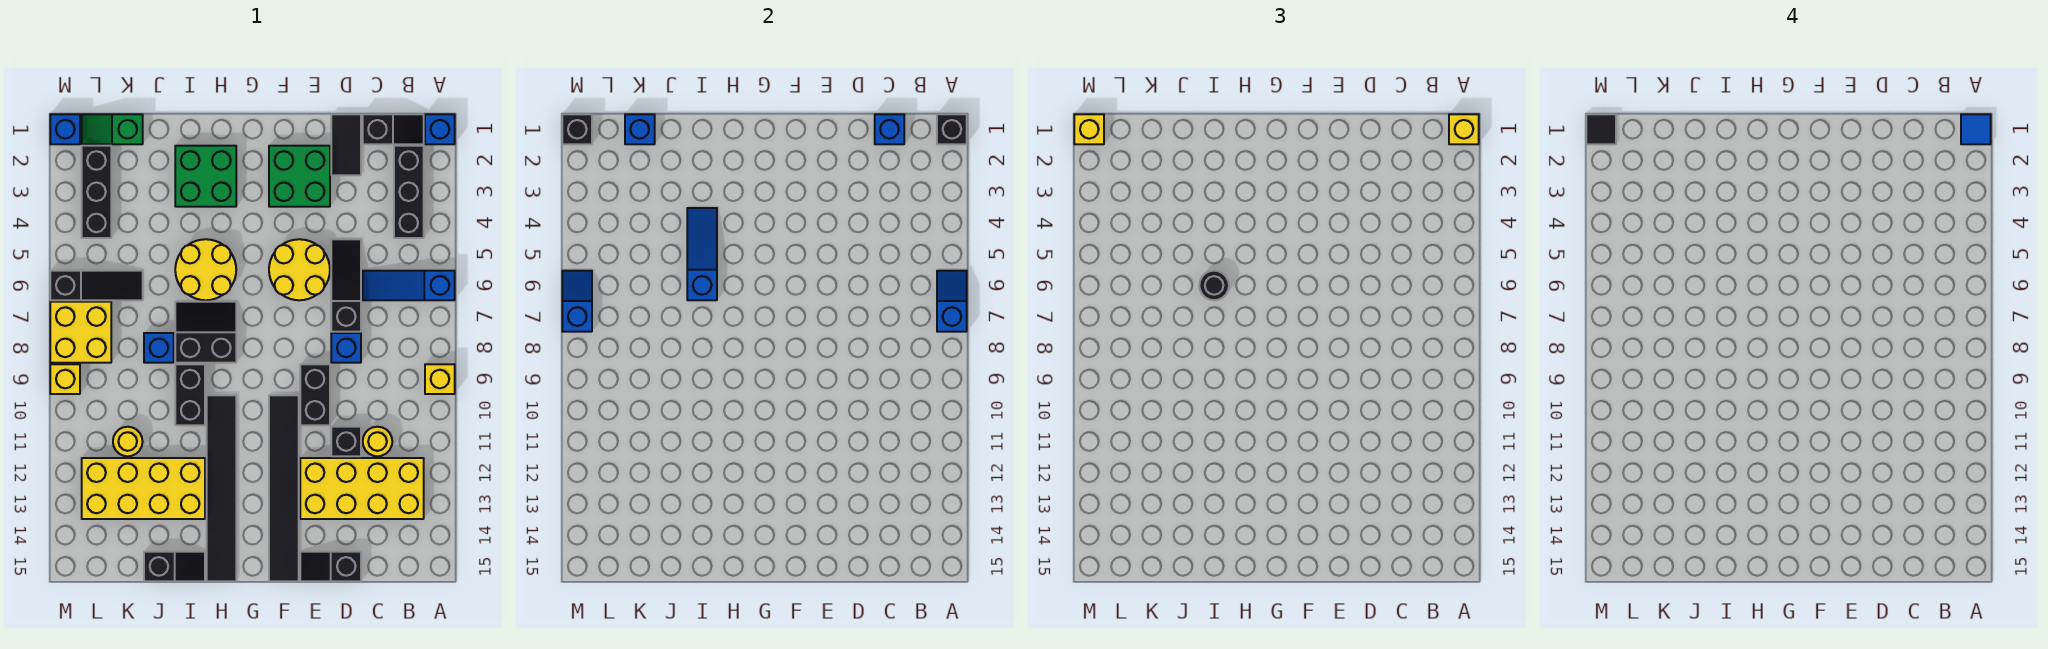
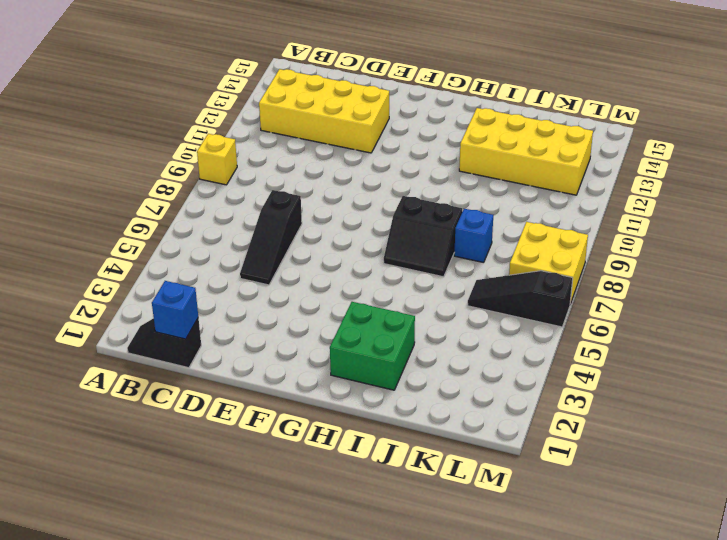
none -> blue 1x1 brick [425,114,455,144]
none -> blue 1x3 slope [363,271,455,300]
none -> black 1x3 brick [394,146,424,238]
none -> yellow 1x1 round brick [363,427,392,456]

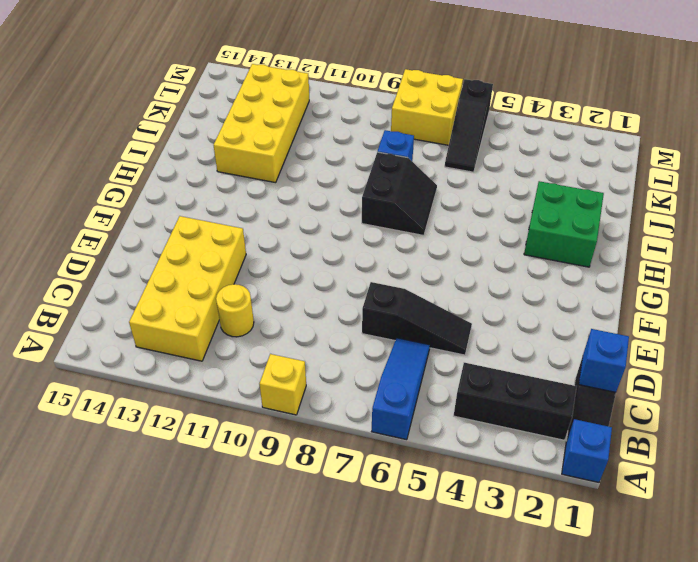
none -> black 1x2 tile [331,114,361,175]
none -> blue 1x1 brick [331,333,361,363]
none -> black 1x1 brick [331,427,361,456]
none -> black 1x2 slope [300,552,361,581]

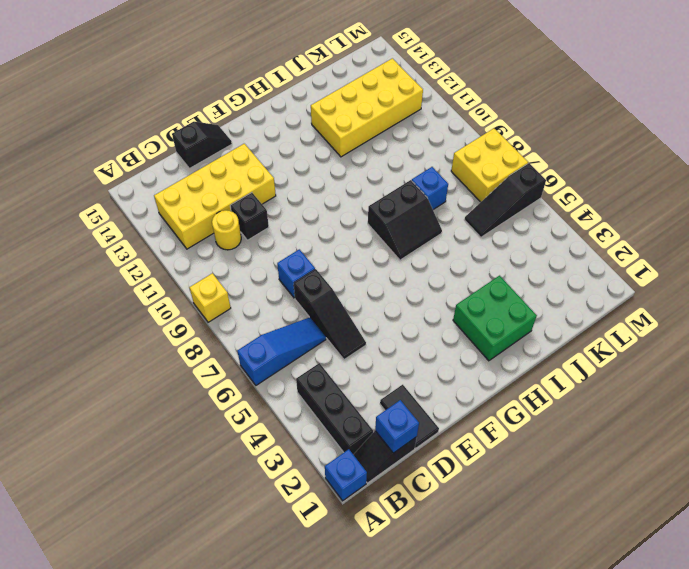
none -> green 2x2 brick [269,146,330,207]
none -> yellow 2x2 round brick [269,239,330,300]
none -> black 1x2 brick [300,364,330,425]
none -> black 1x6 tile [269,395,299,581]

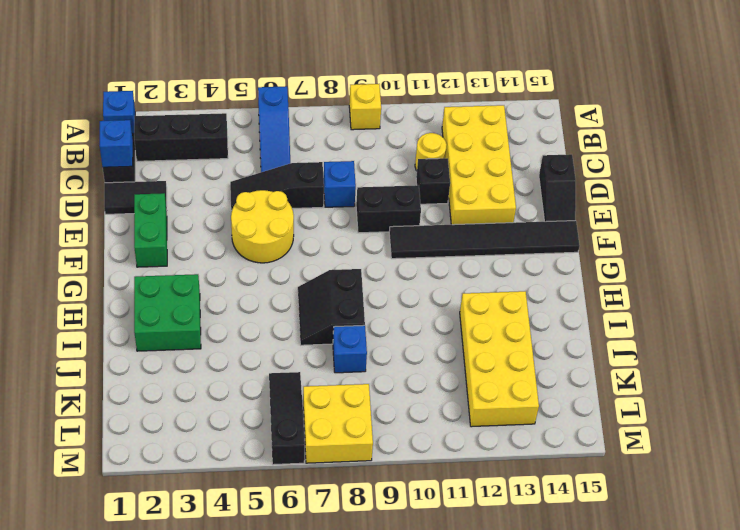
green 1x2 brick [134,193,167,267] -> green 2x2 brick [269,146,330,207]
none -> yellow 2x2 round brick [175,239,236,300]
none -> black 1x6 tile [207,395,236,581]
none -> black 1x2 brick [175,364,205,425]
none -> black 1x2 slope [144,552,205,581]

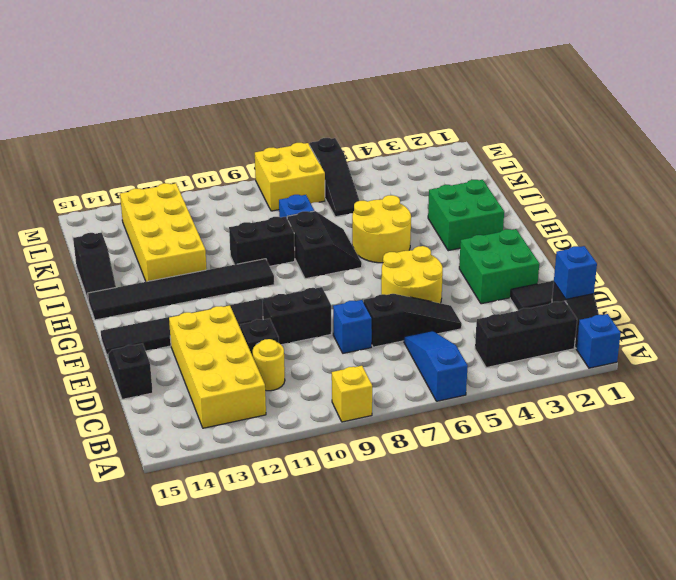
none -> green 1x2 slope [82,114,143,144]
none -> yellow 1x1 round brick [113,427,143,456]
none -> black 1x3 brick [82,146,111,238]
none -> blue 1x1 brick [50,114,80,144]

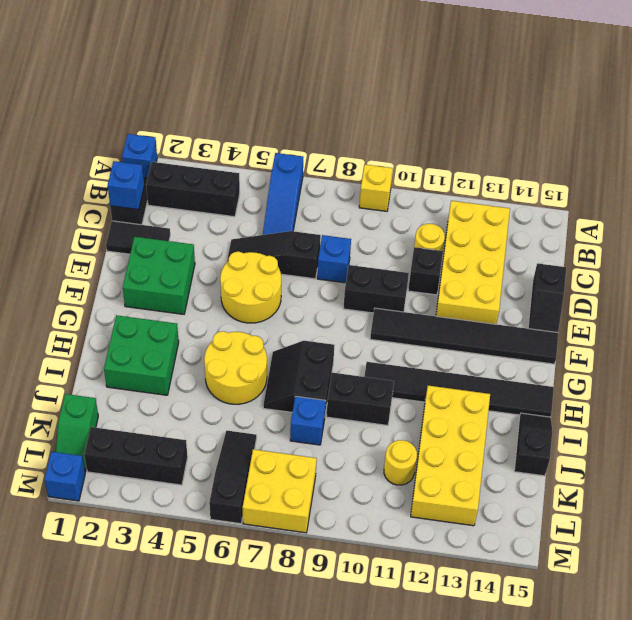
none -> yellow 1x1 brick [50,364,80,394]
none -> black 1x1 brick [937,114,967,144]
none -> blue 1x2 slope [937,271,967,332]
none -> blue 1x3 slope [687,208,717,300]

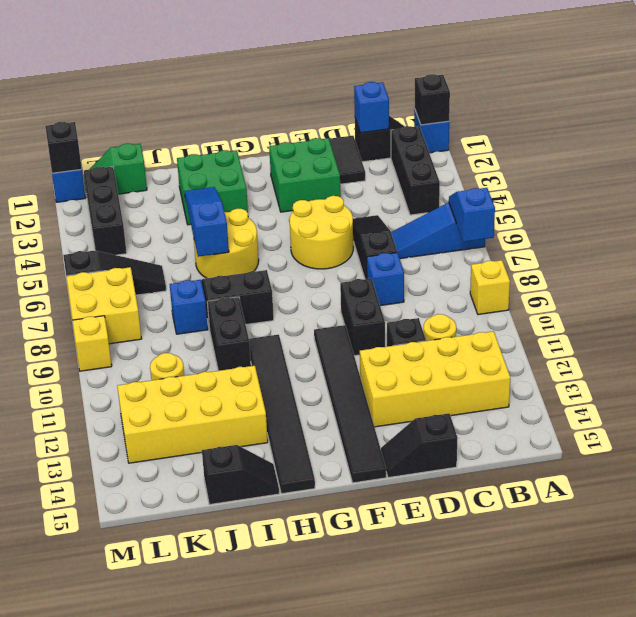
none -> blue 1x1 brick [625,114,655,144]
none -> blue 1x2 slope [562,271,592,332]
none -> yellow 1x1 brick [1449,114,1479,144]
none -> black 1x1 round brick [1199,271,1229,300]

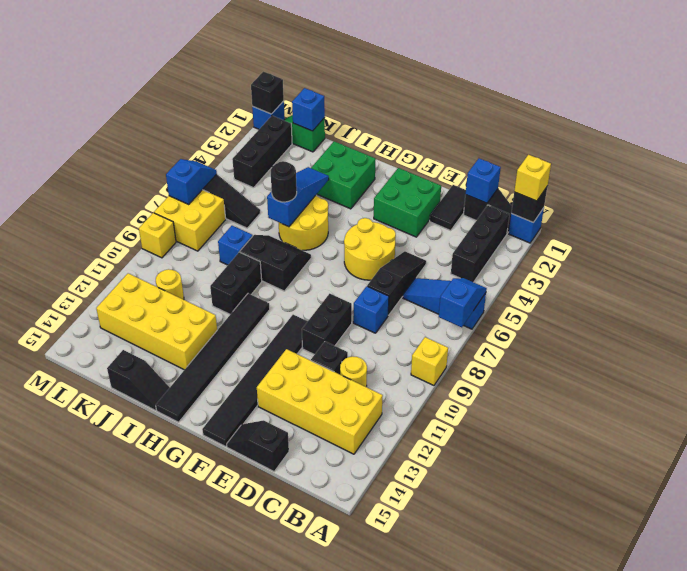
none -> yellow 1x1 brick [1074,114,1104,144]
none -> blue 1x1 tile [1961,114,1991,144]
none -> black 1x1 tile [1586,114,1616,144]

